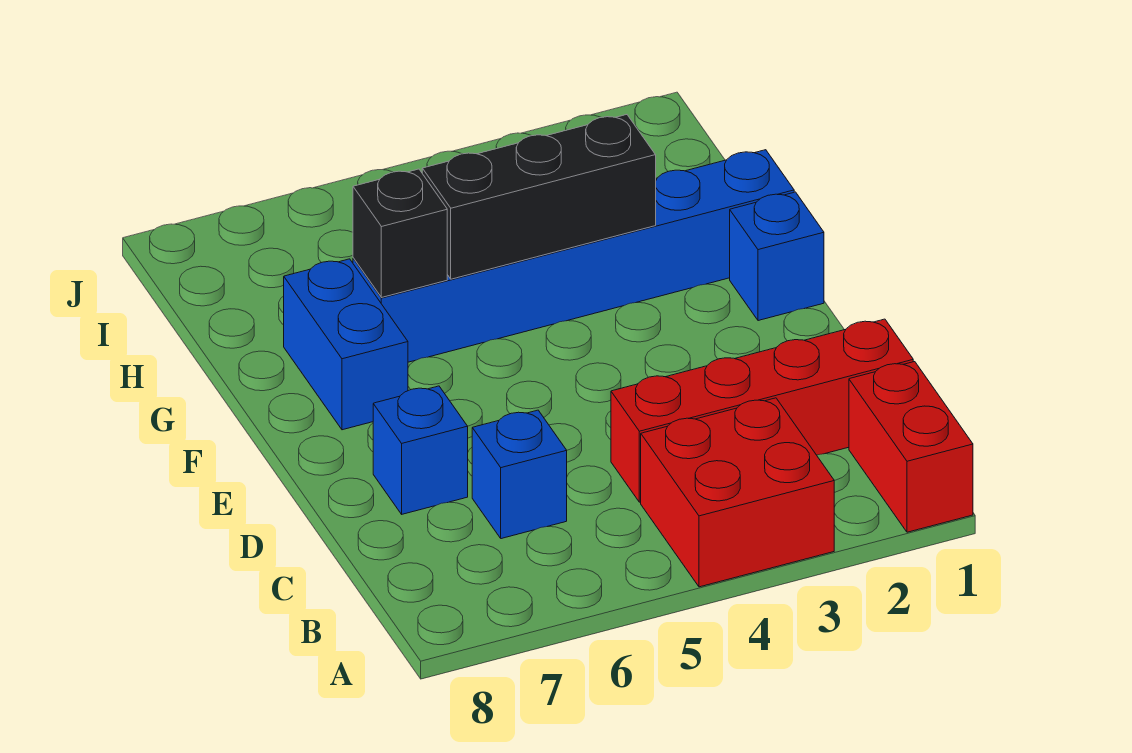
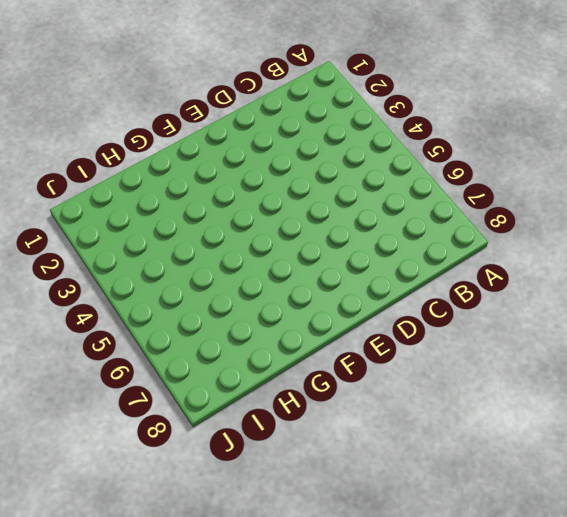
none -> red 1x2 brick [849,362,973,532]
none -> red 2x2 brick [641,398,834,587]

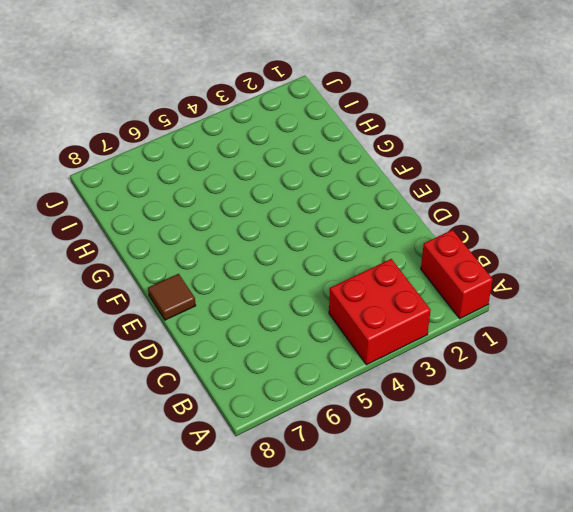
brown 1x1 tile [148,274,196,320] -> none
none -> red 1x4 brick [611,319,913,502]
none -> blue 1x1 brick [472,410,567,539]

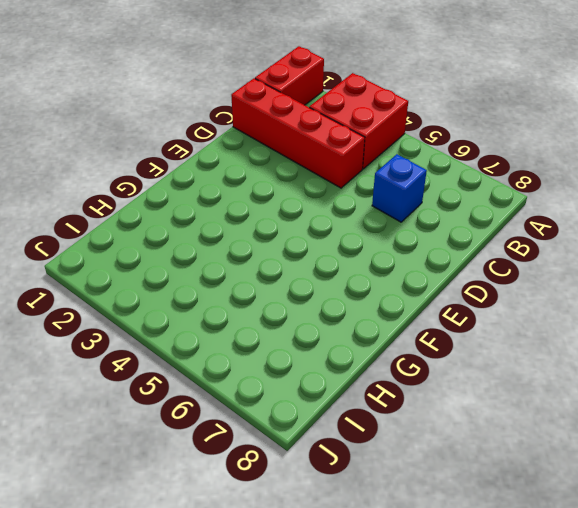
none -> blue 1x1 brick [373,386,468,514]
none -> blue 1x1 brick [730,192,824,321]

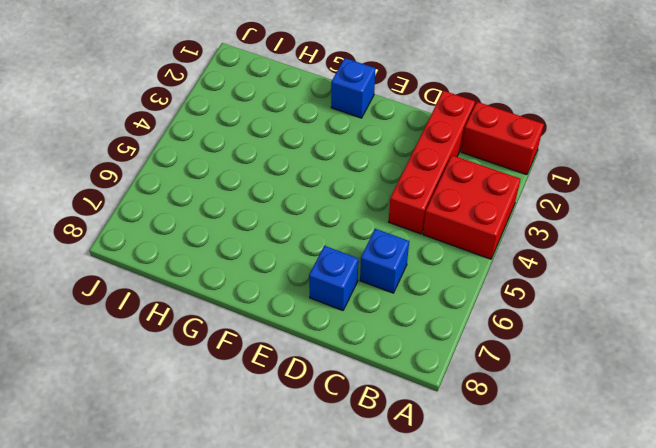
none -> blue 1x2 brick [284,259,408,430]
none -> blue 1x6 brick [353,150,794,362]

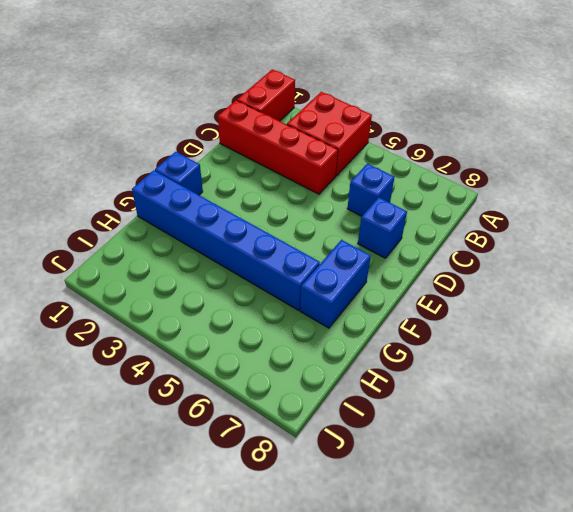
none -> black 1x3 brick [422,115,656,279]
none -> black 1x1 brick [353,169,447,298]

